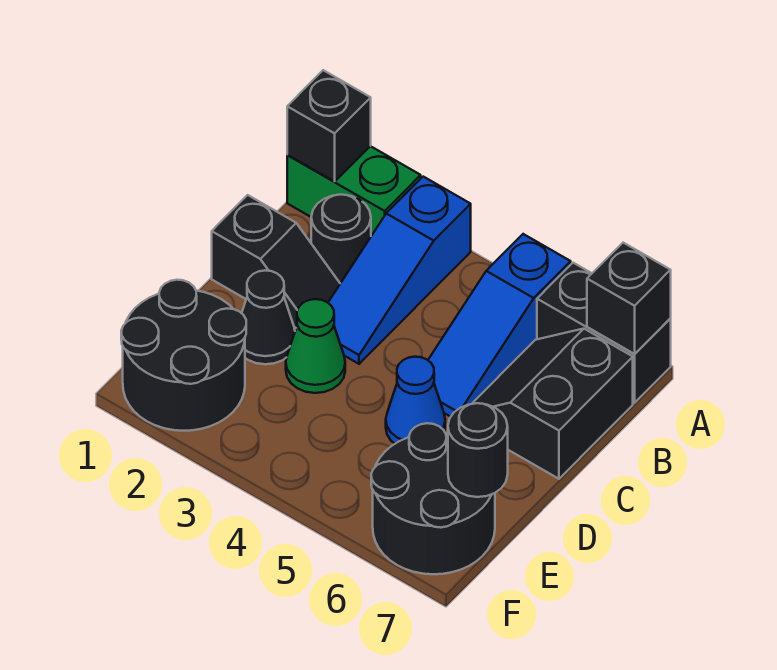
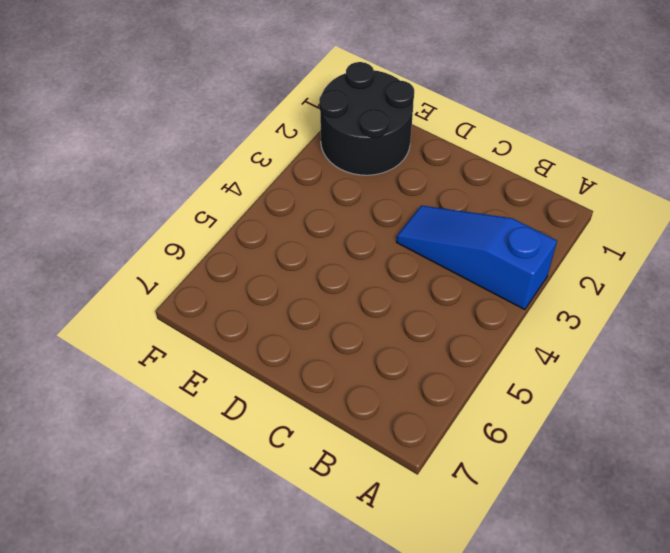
none -> green 1x2 brick [287,146,421,236]
none -> blue 1x3 slope [428,234,571,417]
none -> black 1x2 brick [537,263,671,403]

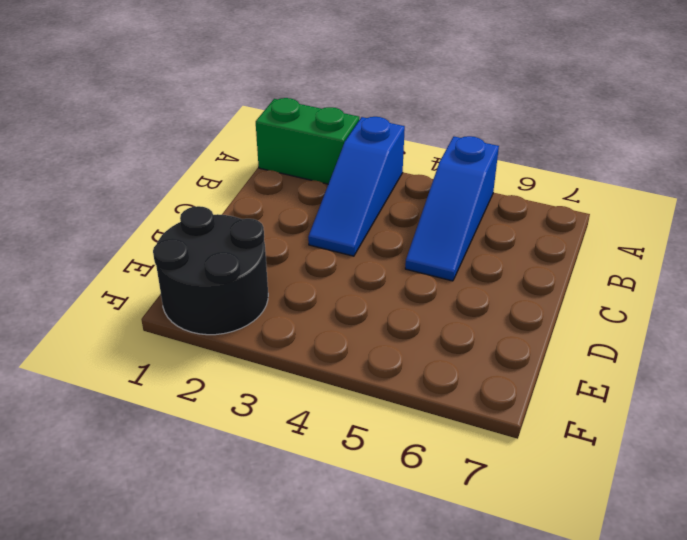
none -> black 1x2 brick [537,263,671,403]
none -> black 1x1 round brick [311,194,371,283]
none -> black 2x2 slope [472,329,633,479]

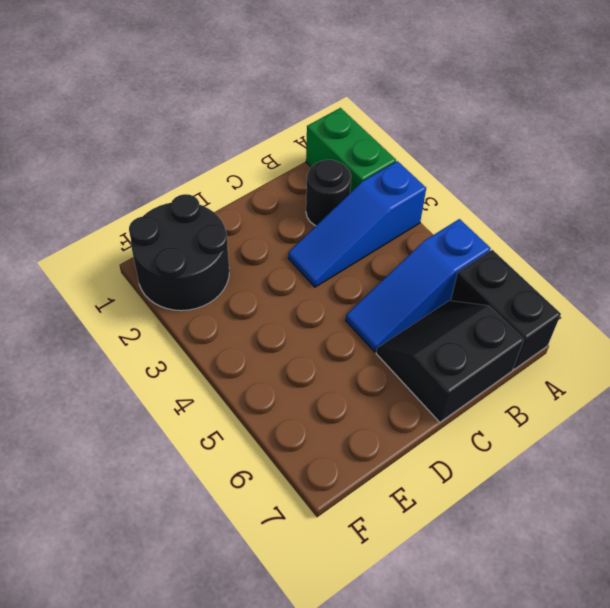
none -> black 1x2 slope [212,195,340,328]
none -> black 1x1 cone [242,270,295,364]
none -> green 1x1 cone [286,299,345,393]

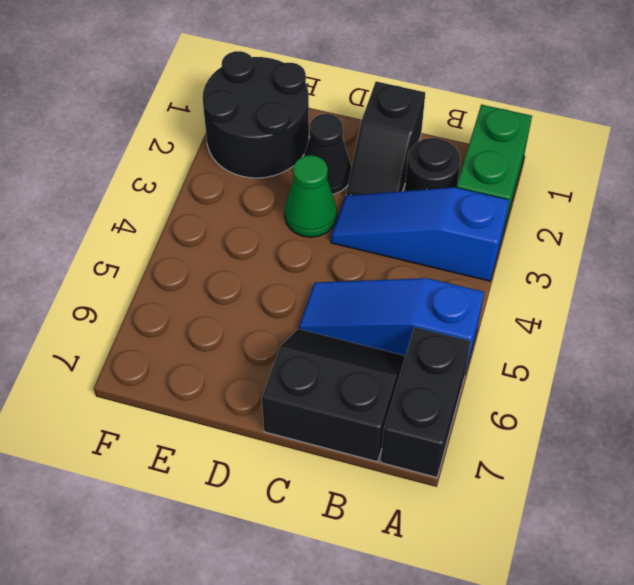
none -> blue 1x1 cone [386,357,445,444]
none -> black 2x2 round brick [371,423,495,574]
none -> black 1x1 brick [287,70,371,182]

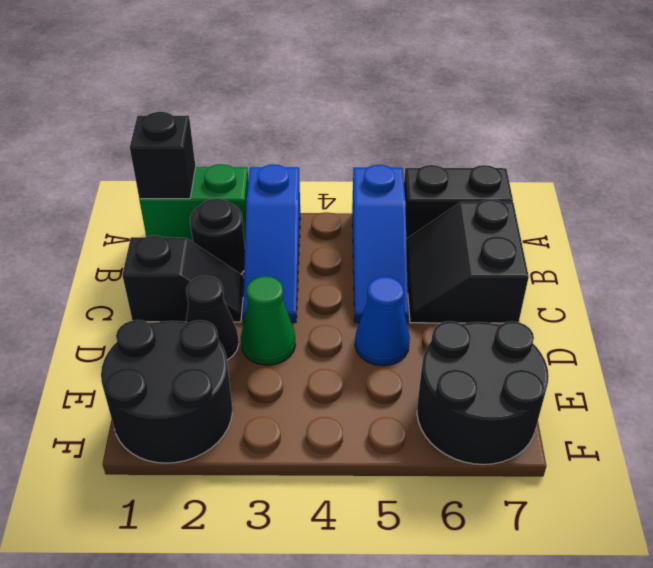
none -> black 1x1 brick [587,243,671,354]
none -> black 1x1 round brick [448,403,508,497]

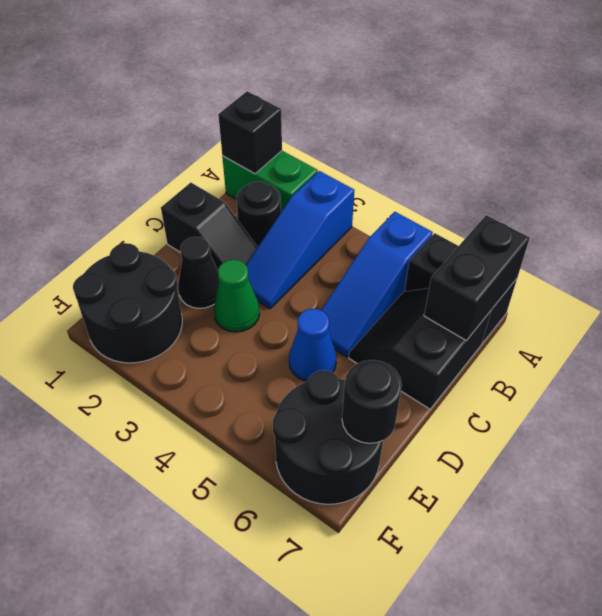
black 1x2 brick [424,215,530,340] -> black 1x1 brick [587,243,671,354]

